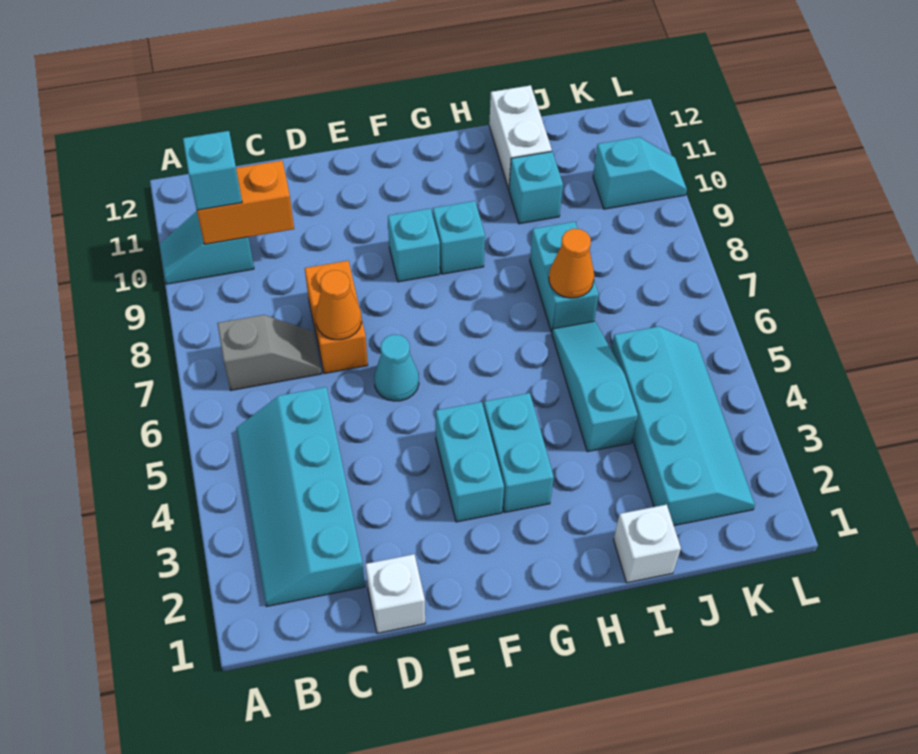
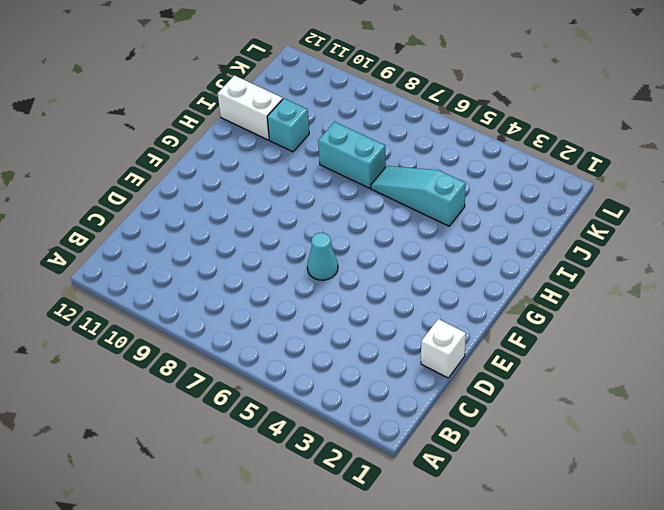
none -> cyan 1x2 slope [160,211,254,284]
none -> cyan 2x4 slope [236,387,365,606]
none -> grey 1x2 slope [217,315,322,390]

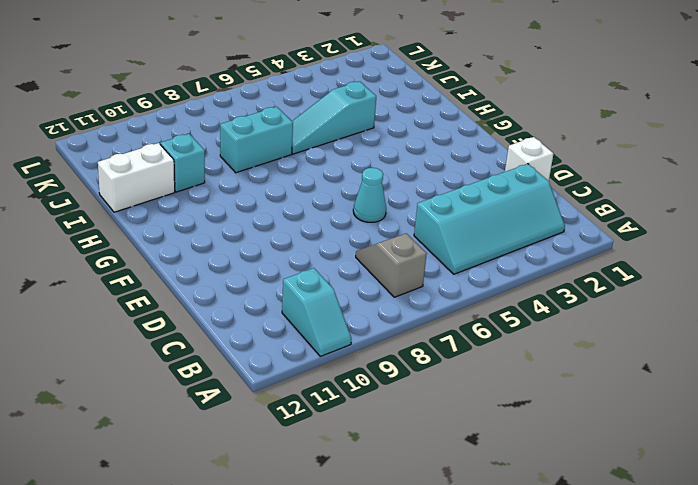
none -> orange 1x2 brick [305,261,368,374]
none -> cyan 1x2 brick [436,402,504,522]
none -> cyan 1x1 brick [388,209,440,282]

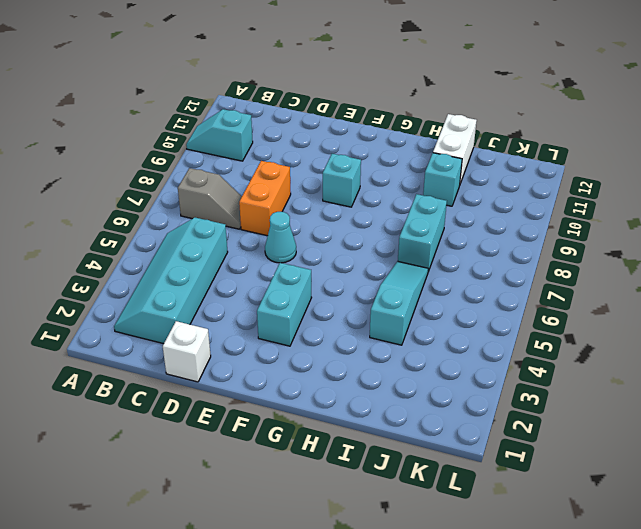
none -> cyan 1x2 brick [484,393,554,513]
none -> cyan 1x1 brick [433,201,485,274]
none -> white 1x1 brick [614,505,681,583]

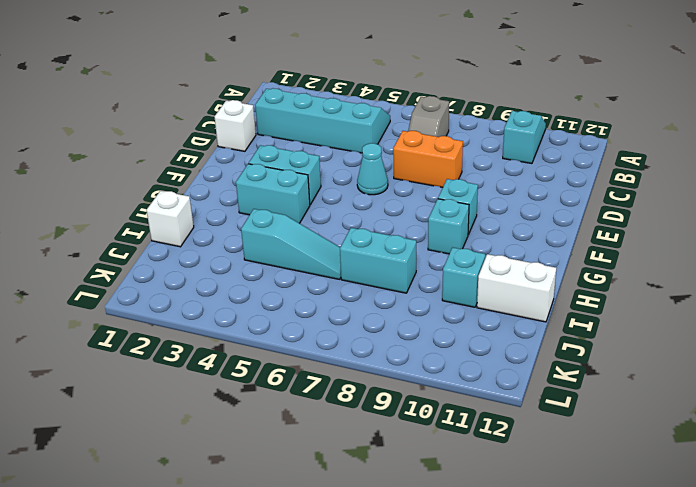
none -> cyan 2x4 slope [611,327,755,525]
none -> cyan 1x2 slope [593,137,687,209]
none -> orange 1x2 brick [197,161,294,244]

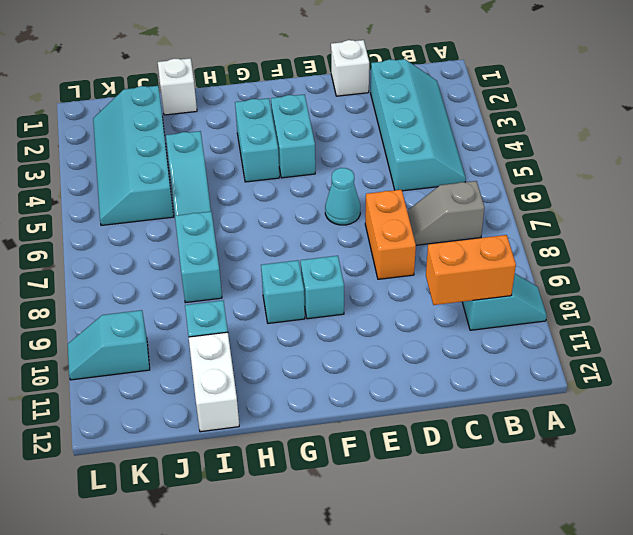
none -> orange 1x1 cone [315,270,362,340]
none -> orange 1x1 cone [549,229,594,298]
none -> cyan 1x1 brick [183,131,242,210]

